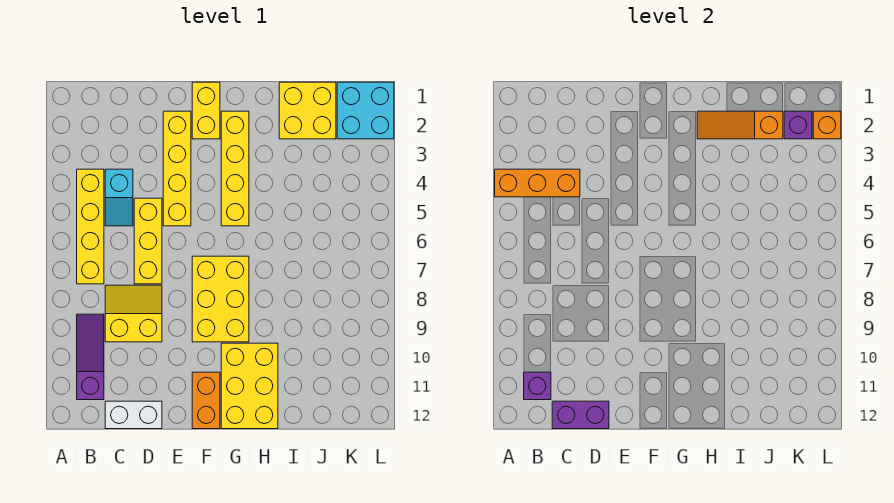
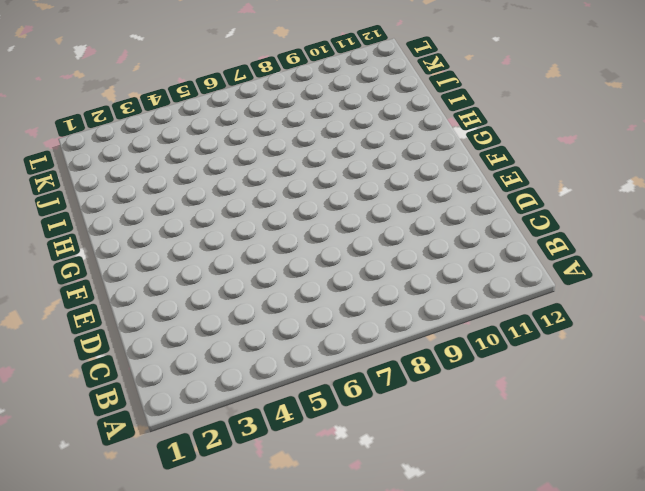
none -> yellow 1x4 brick [77,169,104,284]
none -> purple 1x3 slope [77,314,104,400]
none -> cyan 1x2 slope [105,169,133,226]

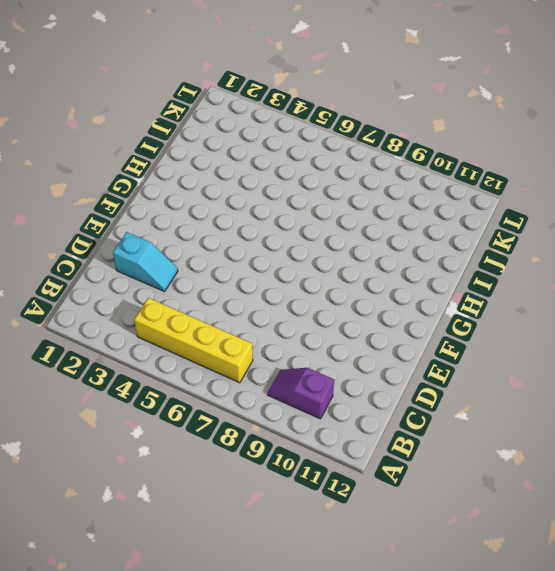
purple 1x2 slope [268,368,334,419] -> purple 1x3 slope [77,314,104,400]
cyan 1x2 slope [113,232,178,292] -> cyan 1x2 slope moved to [105,169,133,226]
none -> yellow 2x2 slope [105,285,162,342]
none -> white 1x2 brick [105,401,162,429]
none -> yellow 1x3 brick [134,198,162,284]

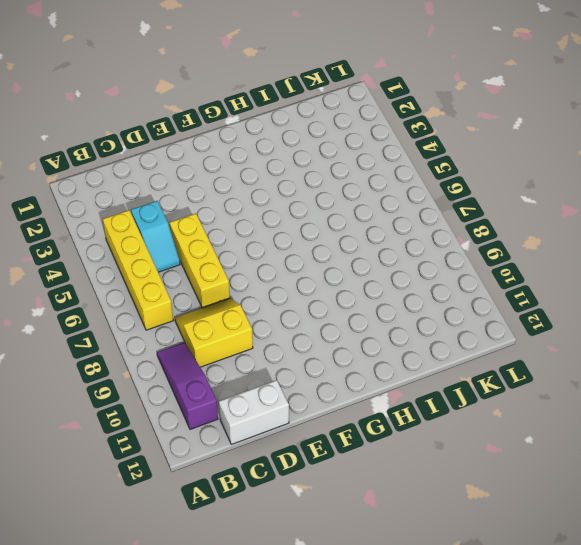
none -> yellow 1x4 brick [163,111,191,226]
none -> yellow 1x2 brick [192,82,220,139]
none -> yellow 2x3 brick [192,256,249,342]

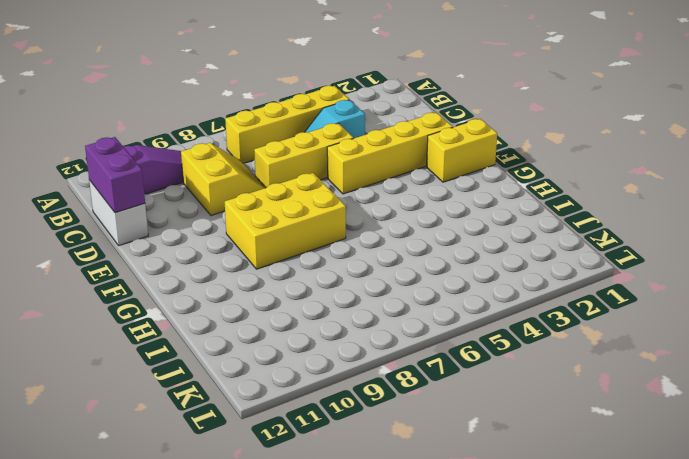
none -> orange 1x2 brick [192,372,220,429]
none -> yellow 1x4 brick [221,111,249,226]
none -> yellow 2x3 brick [221,343,278,429]

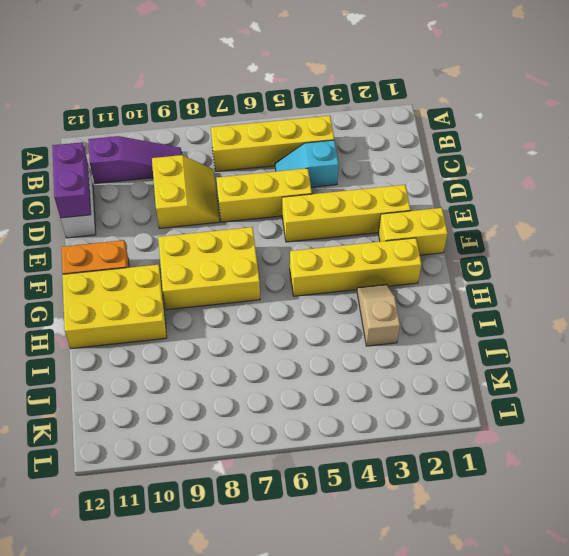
tan 1x2 slope [357,284,400,346] -> none
none -> yellow 2x2 brick [279,82,336,139]
none -> cyan 2x2 brick [337,82,394,139]
none -> orange 1x3 brick [495,169,580,197]

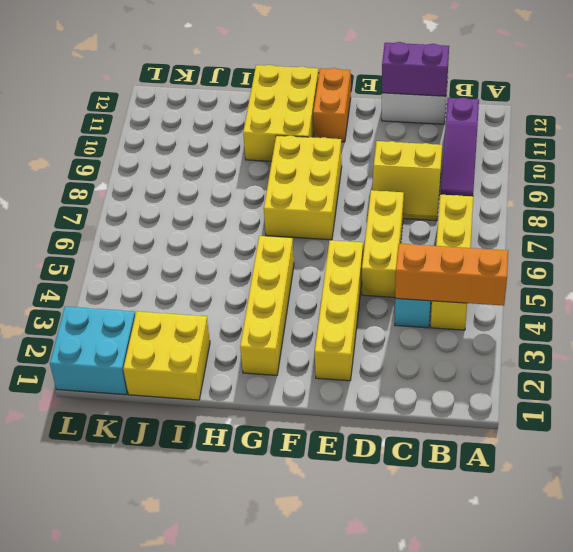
none -> yellow 1x2 brick [192,82,220,139]
none -> purple 1x1 brick [524,372,551,400]
none -> orange 1x3 slope [697,111,783,139]

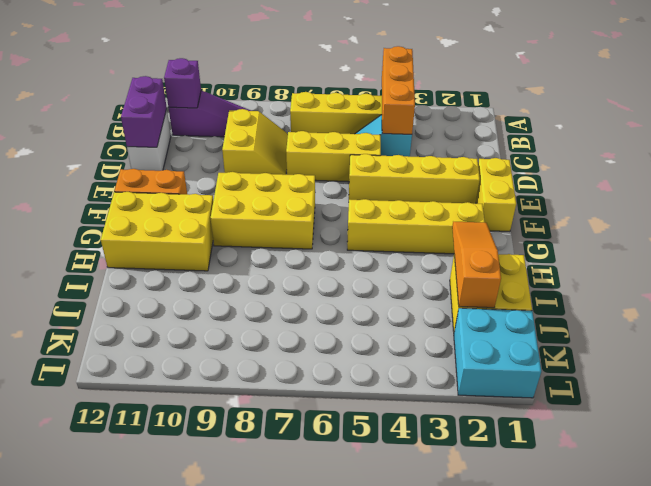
yellow 1x2 brick [476,158,516,231] -> yellow 1x2 brick turned to [192,82,220,139]
none -> purple 1x1 brick [784,111,812,139]
none -> orange 1x1 brick [813,111,841,139]

